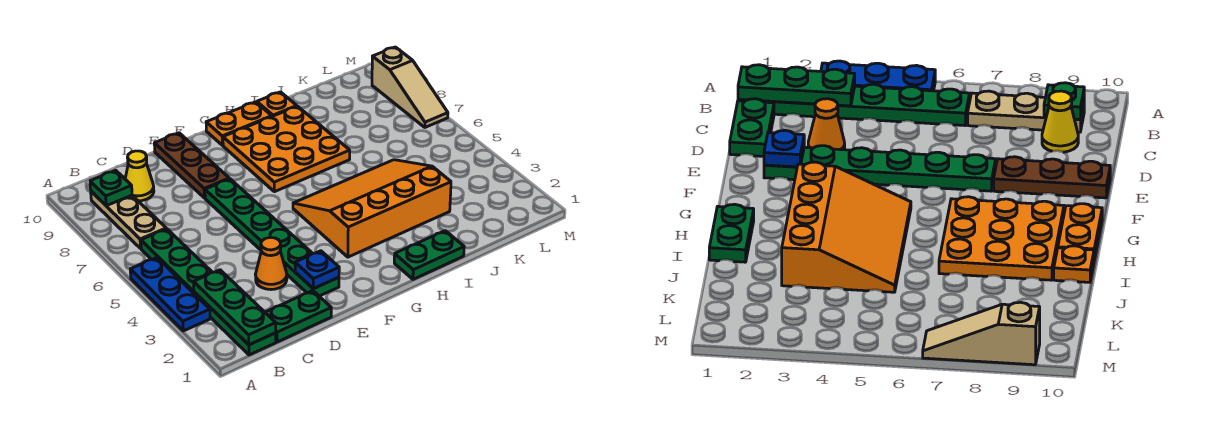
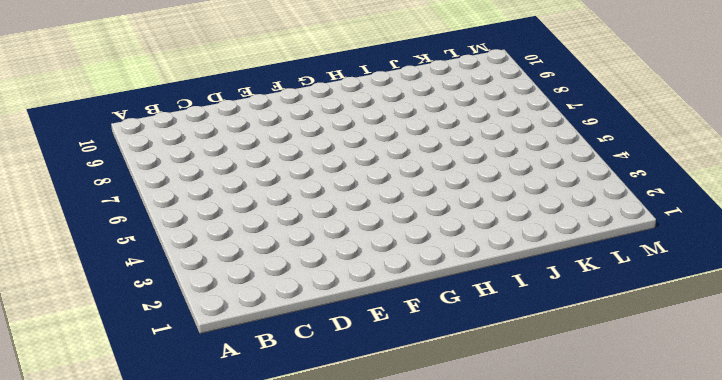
none -> blue 1x3 plate [130,258,210,331]
none -> green 1x6 plate [141,229,276,355]
none -> tan 1x3 plate [91,191,166,248]

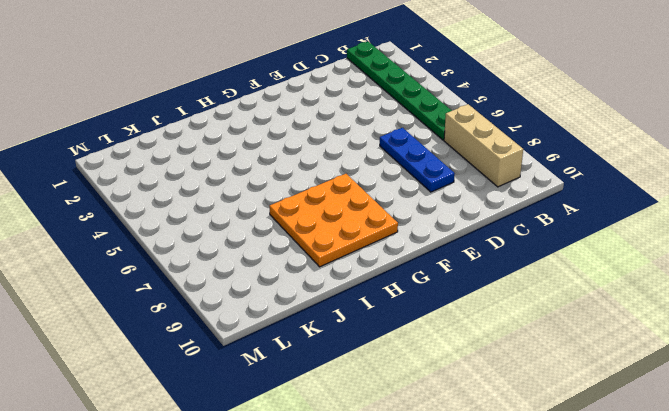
tan 1x3 brick [444,104,523,187] -> tan 1x3 plate [91,191,166,248]
blue 1x3 plate [380,128,455,192] -> blue 1x3 plate moved to [130,258,210,331]
none -> green 1x2 plate [265,291,331,342]
none -> yellow 1x1 cone [125,151,154,201]
none -> orange 1x1 cone [255,237,287,290]

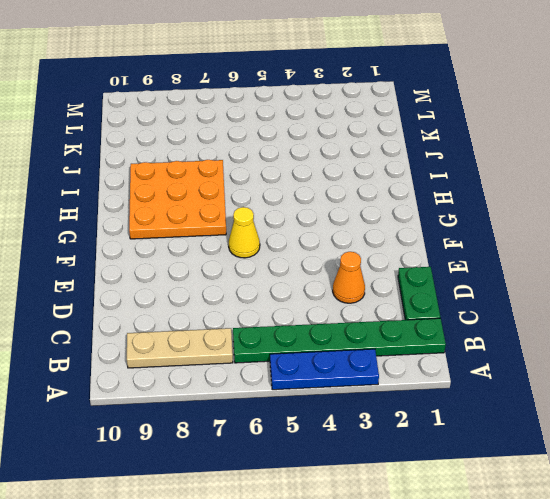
yellow 1x1 cone [229,207,260,258] -> yellow 1x1 cone moved to [125,151,154,201]
none -> green 1x6 plate [205,179,339,296]
none -> brown 1x3 plate [154,133,229,198]
none -> orange 3x4 slope [293,160,451,257]

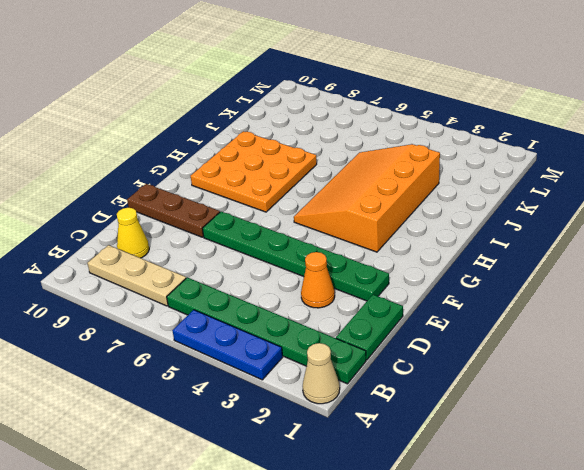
tan 1x1 cone [303,343,340,404] -> none
none -> orange 1x2 plate [206,102,272,145]
none -> green 1x2 plate [394,231,464,279]
none -> orange 1x1 plate [257,92,297,116]

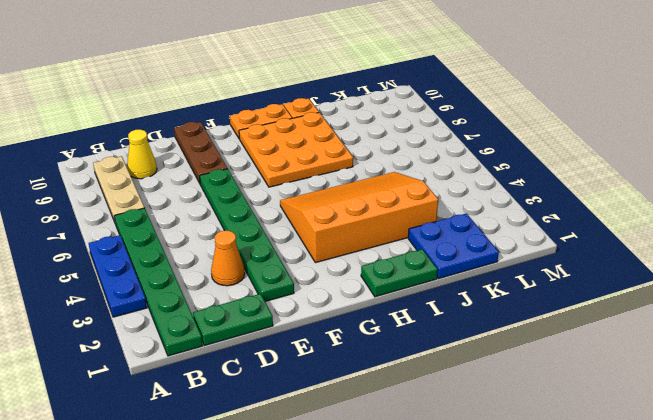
blue 2x2 plate [408,214,499,279] -> none
none -> tan 1x3 slope [372,47,448,127]
none -> green 1x3 plate [193,270,276,345]
none -> green 1x1 plate [90,170,132,206]

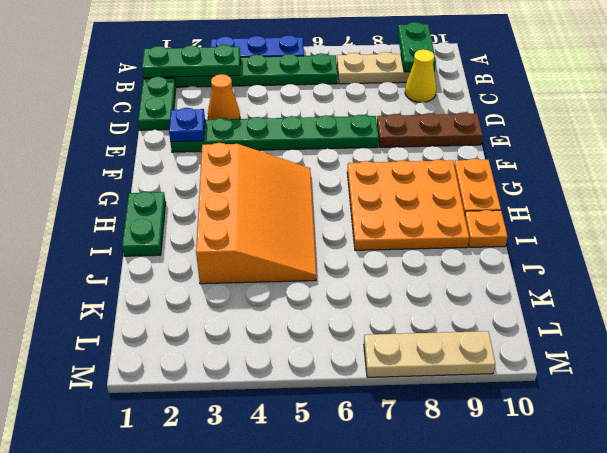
green 1x2 plate [398,22,436,72] -> green 1x1 plate [90,170,132,206]
tan 1x3 plate [364,331,495,377] -> tan 1x3 slope [372,47,448,127]

